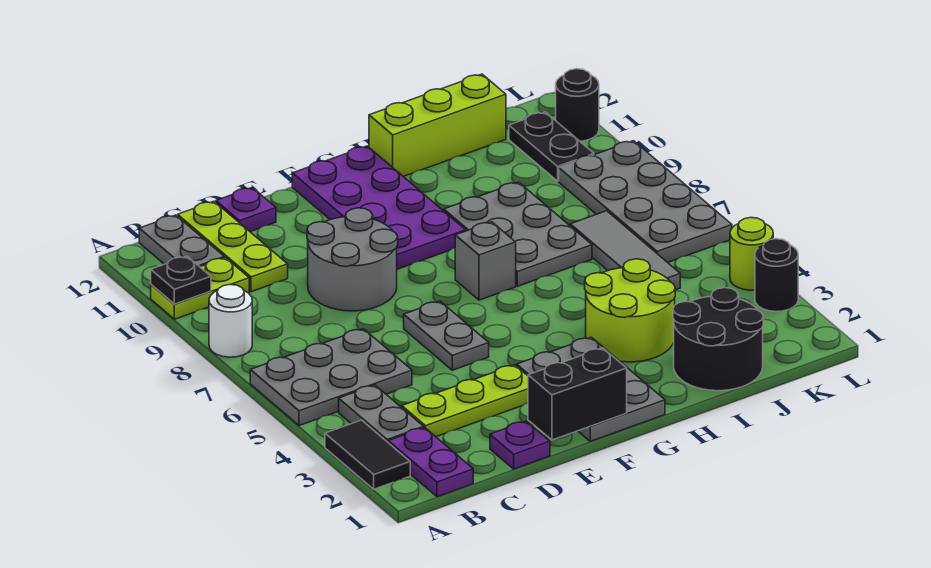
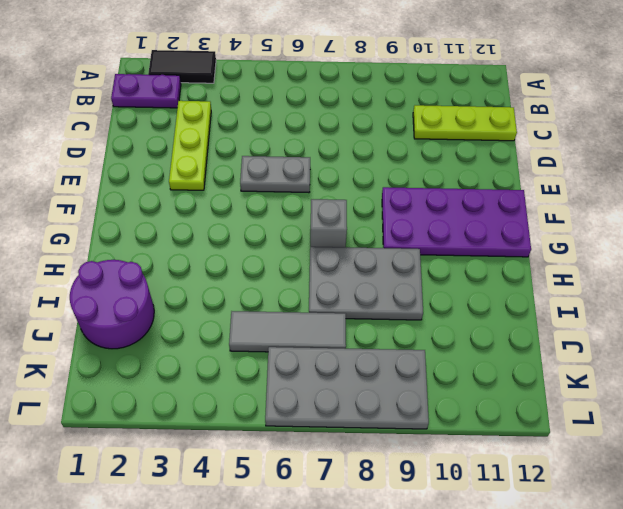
purple 2x2 round brick [70,260,154,349] -> black 2x2 round brick [673,288,763,391]
none -> grey 2x3 plate [250,329,412,426]
none -> white 1x1 round brick [209,284,252,357]
none -> lime 1x2 plate [151,258,249,319]

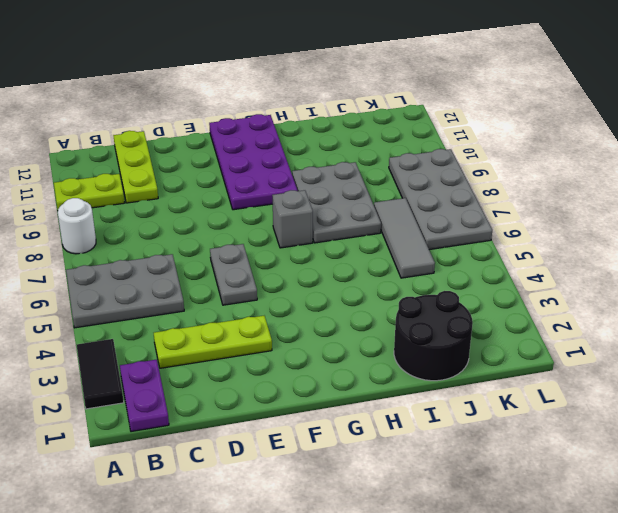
none -> grey 1x2 plate [339,385,424,442]
none -> grey 1x2 plate [139,215,224,267]
none -> purple 1x1 plate [490,421,550,469]

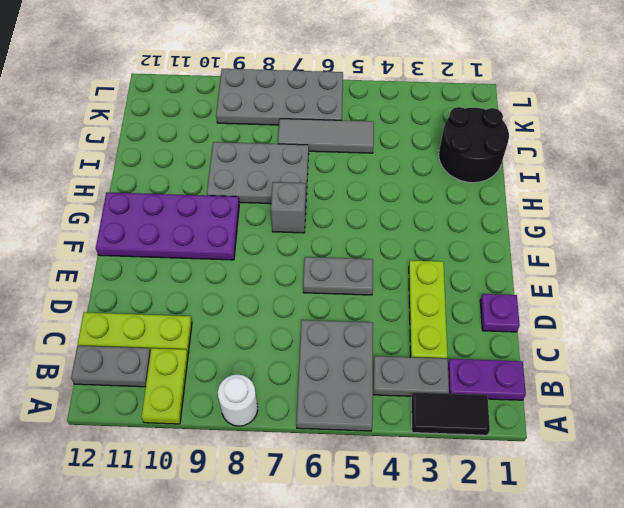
none -> grey 2x2 round brick [307,208,398,311]
none -> purple 1x1 plate [216,188,276,232]
none -> grey 2x3 plate [517,337,665,441]

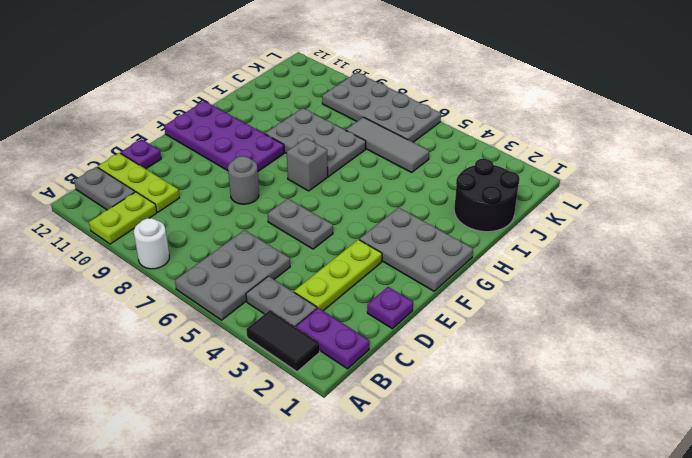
grey 1x1 round brick [228,156,259,204] -> grey 2x2 round brick [307,208,398,311]
none -> lime 2x2 round brick [585,259,675,362]
none -> lime 1x3 brick [369,74,506,176]
none -> black 1x2 plate [509,112,594,181]

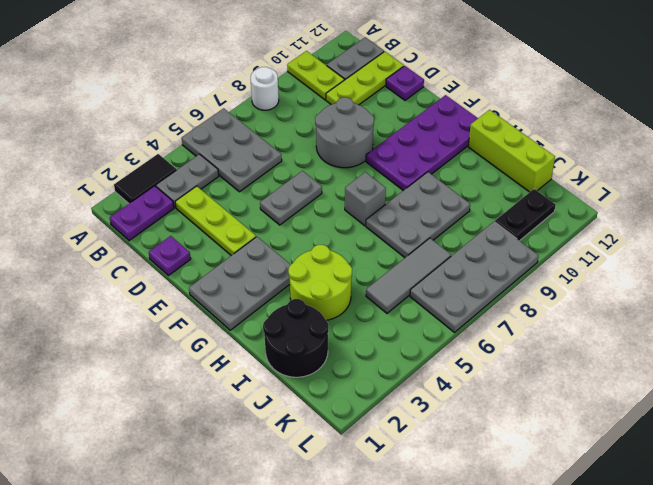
none -> black 1x1 round brick [755,239,798,312]
none -> lime 1x1 round brick [730,218,773,290]
none -> black 1x1 round brick [556,69,599,141]

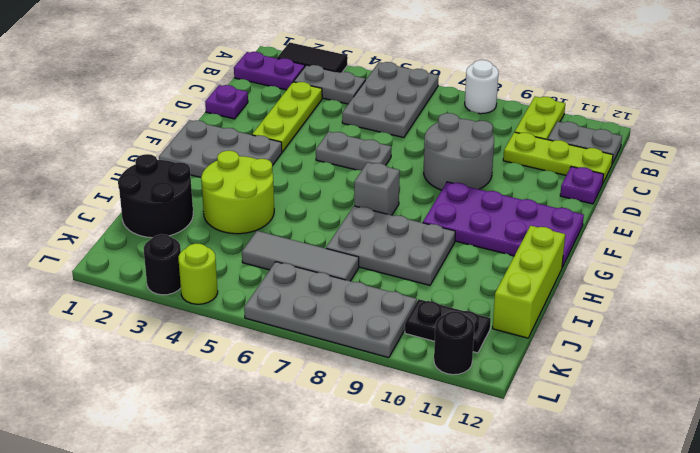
none -> black 1x1 plate [151,256,211,304]
none -> black 1x2 brick [528,348,627,440]

